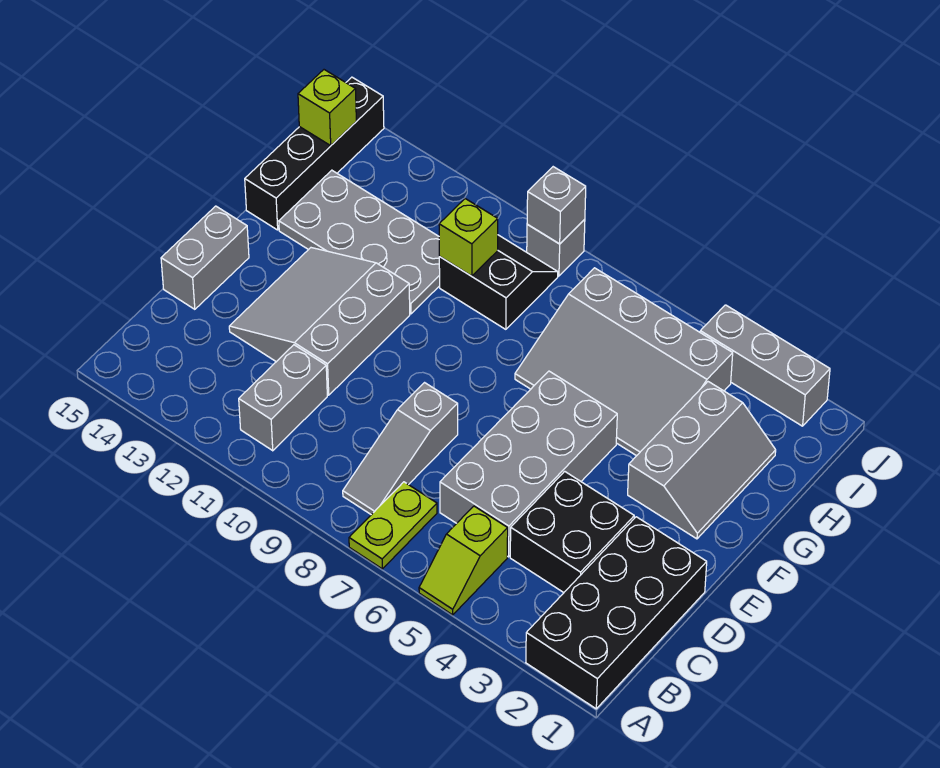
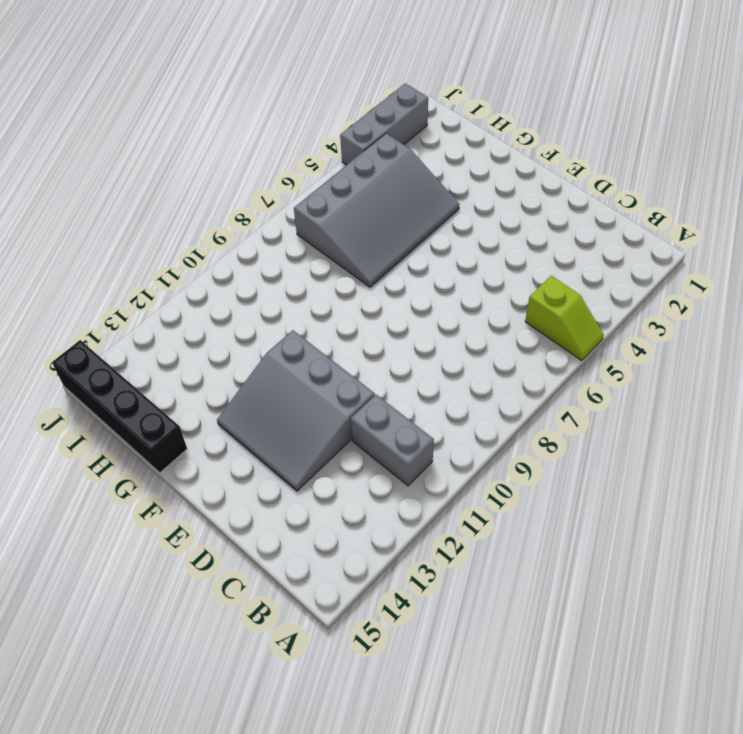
none -> black 2x4 brick [526,517,707,709]
none -> lime 1x2 plate [349,482,437,569]
none -> grey 1x3 slope [343,383,458,515]

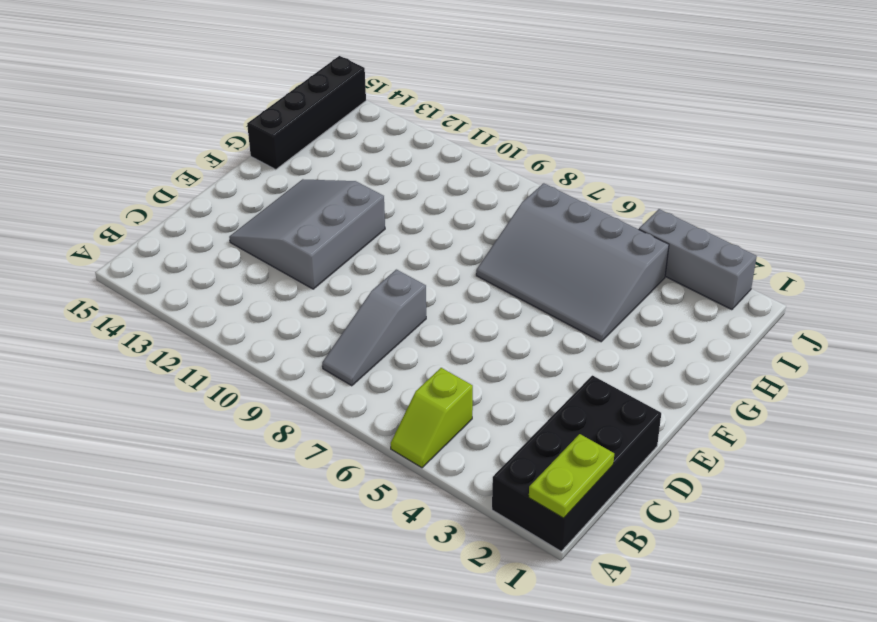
lime 1x2 plate [529,434,614,518] -> lime 1x2 plate moved to [349,482,437,569]
none -> grey 1x2 brick [239,345,327,451]
none -> black 2x2 brick [510,471,634,593]
none -> grey 2x4 brick [440,371,617,557]

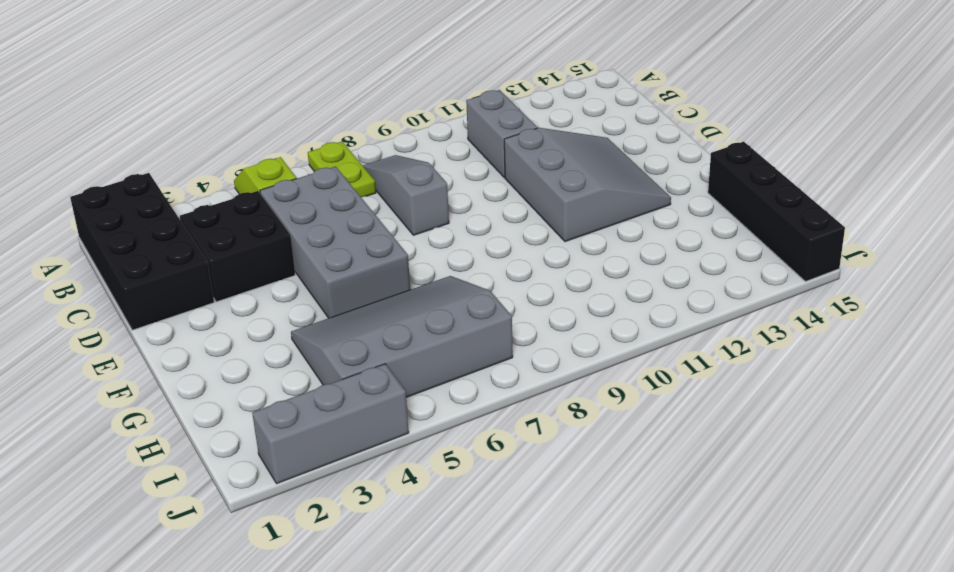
none -> grey 1x2 brick [161,206,249,309]
none -> grey 2x3 slope [628,382,776,539]
none -> grey 2x4 plate [279,170,440,314]

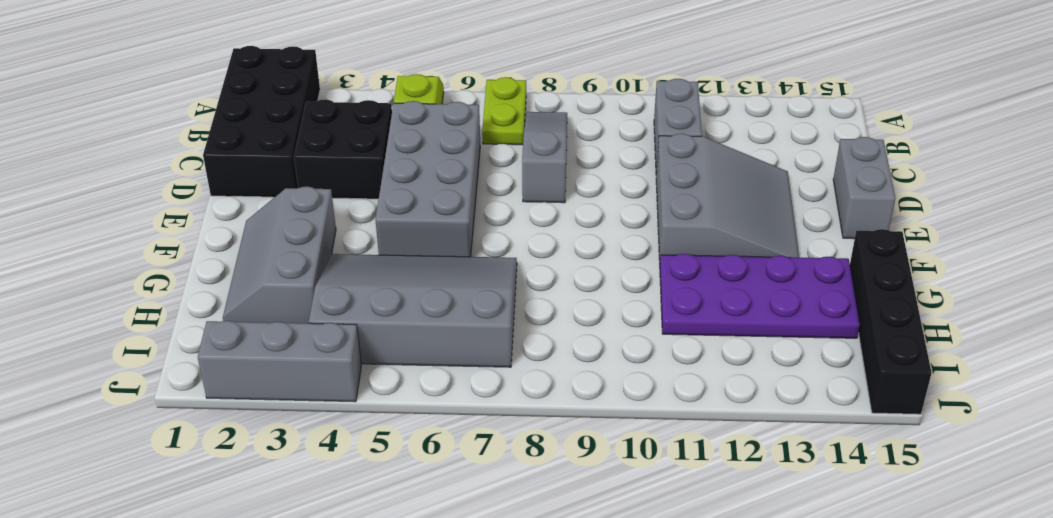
purple 2x4 plate [660,254,860,338] -> grey 2x4 plate [279,170,440,314]
none -> black 2x2 slope [439,235,558,329]
none -> grey 1x1 brick [527,219,585,276]
none -> lime 1x1 brick [439,199,498,276]

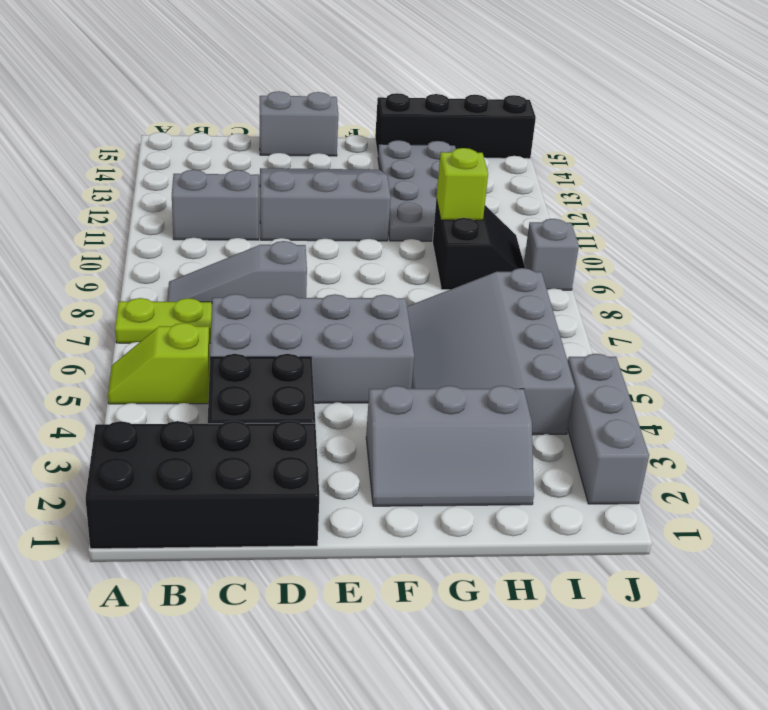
none -> lime 1x1 brick [298,70,356,145]
none -> grey 1x1 brick [527,167,586,244]

